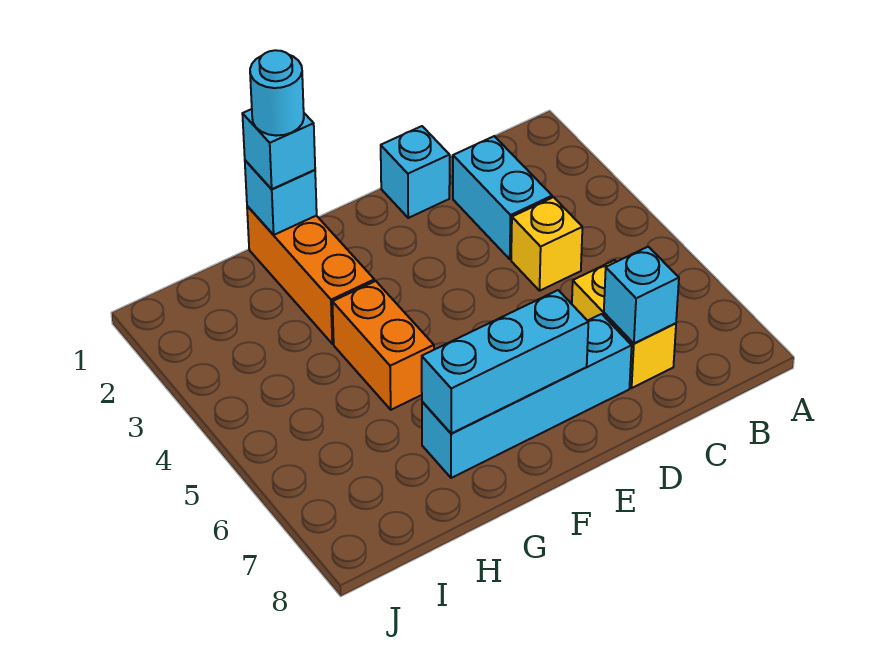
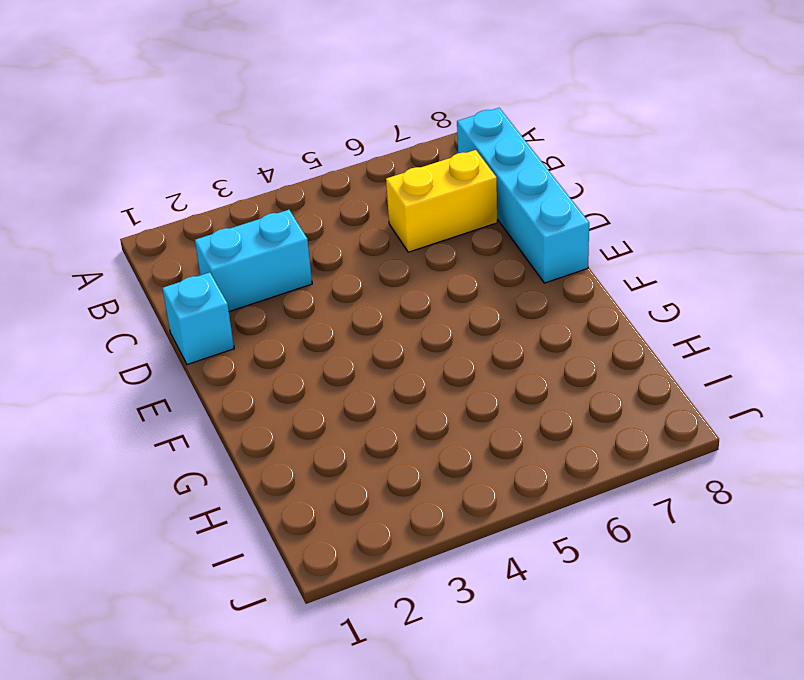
cyan 1x4 brick [457,108,589,283] -> cyan 1x4 brick moved to [422,314,632,478]
none -> yellow 1x1 brick [511,197,582,291]
none -> orange 1x3 brick [247,206,374,344]
none -> orange 1x2 brick [332,281,434,410]

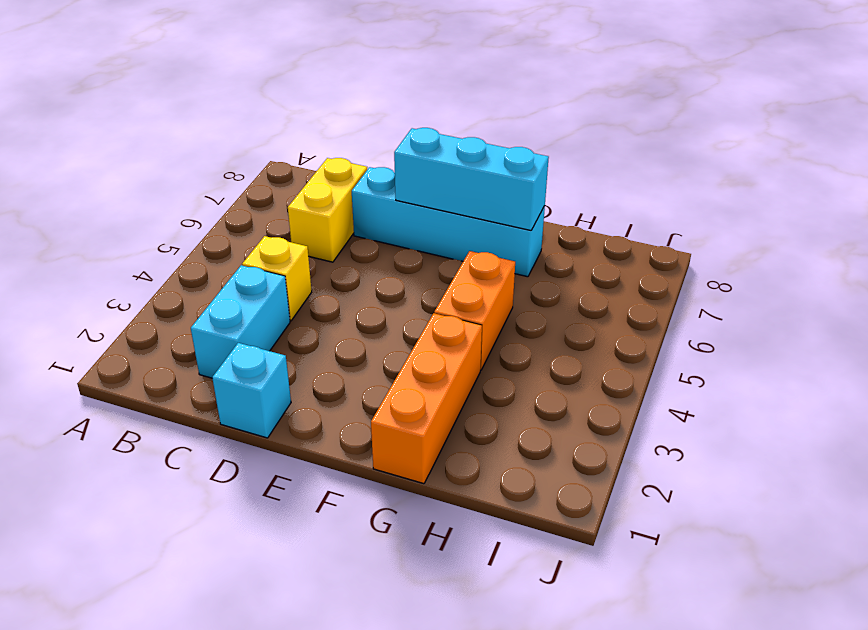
none -> cyan 1x1 brick [604,247,679,343]
none -> cyan 1x1 brick [245,160,317,235]
none -> cyan 1x1 brick [242,109,315,189]

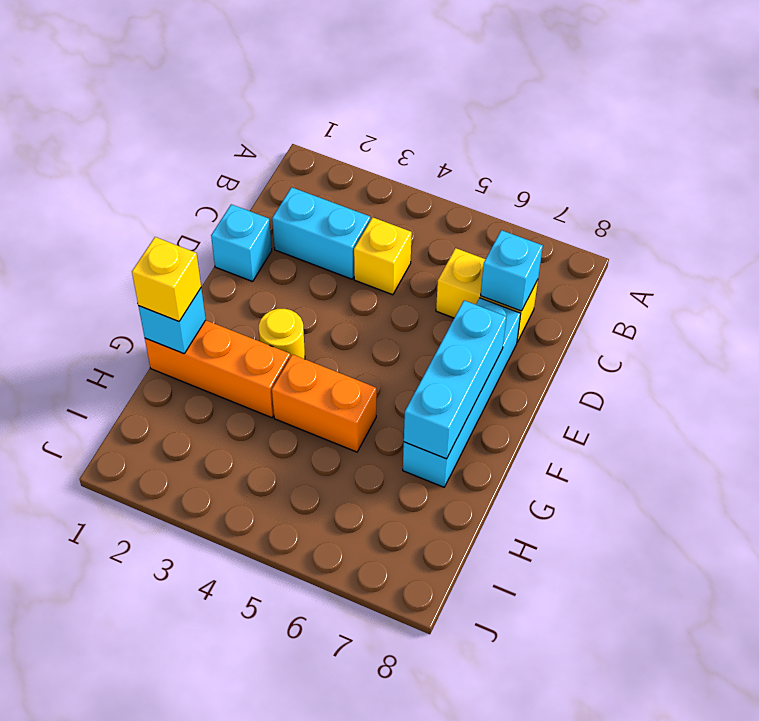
yellow 1x1 round brick [259,309,305,359] -> none
yellow 1x1 brick [132,237,201,321] -> cyan 1x1 brick [242,109,315,189]
none -> cyan 1x1 round brick [250,50,304,136]

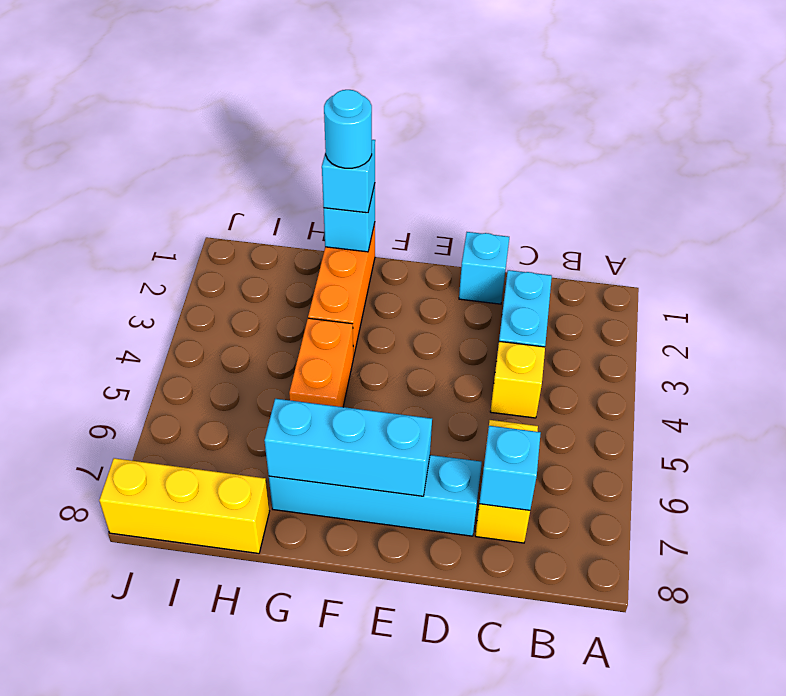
yellow 1x3 brick [99,458,270,553] -> none

